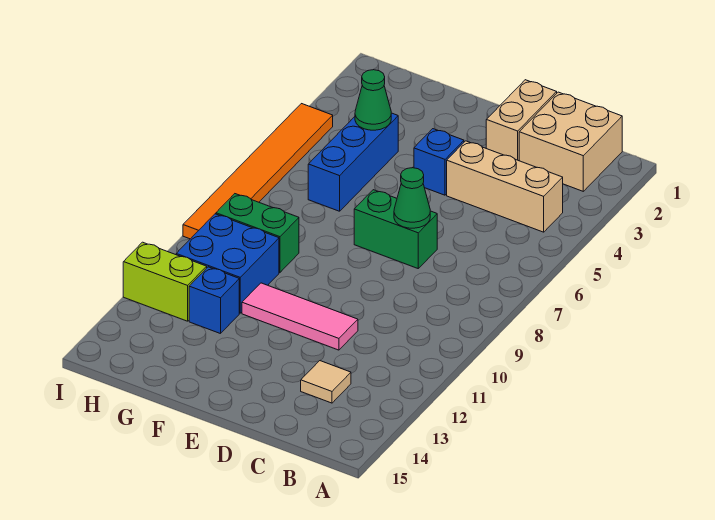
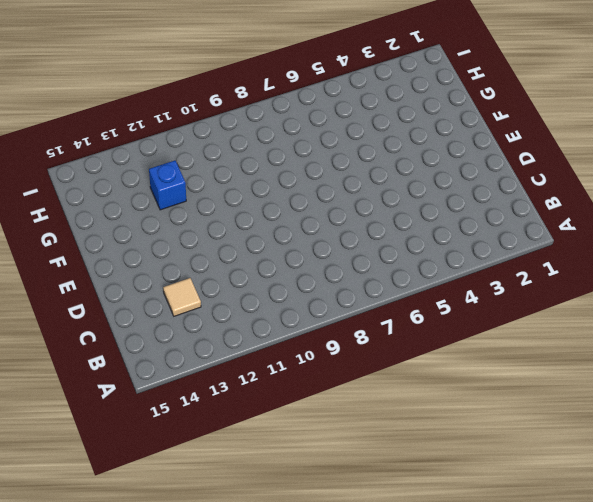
none -> tan 2x2 brick [519,92,622,191]
none -> tan 1x3 brick [447,141,563,232]
none -> tan 1x2 brick [486,80,557,161]

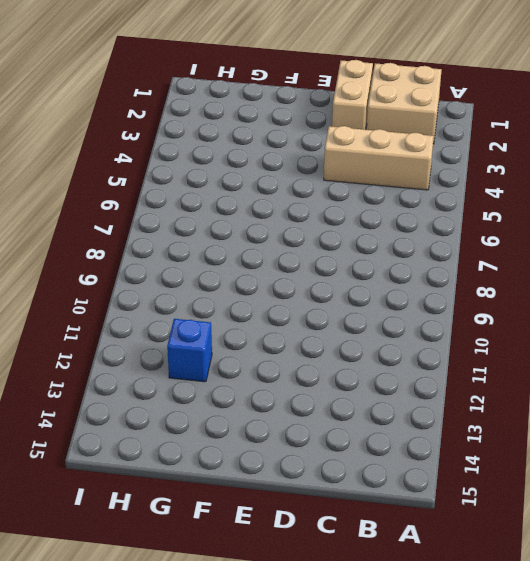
none -> tan 1x1 tile [301,361,351,403]
none -> green 1x2 brick [354,190,437,268]
none -> pink 1x3 tile [242,283,358,350]

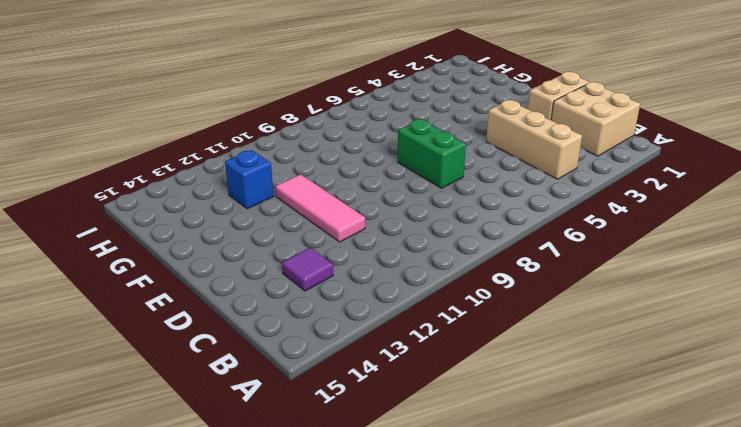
purple 1x1 tile [282,248,333,291] -> tan 1x1 tile [301,361,351,403]
none -> blue 1x1 brick [414,129,464,195]
none -> blue 1x3 brick [308,113,398,211]
none -> green 1x2 brick [216,194,299,272]

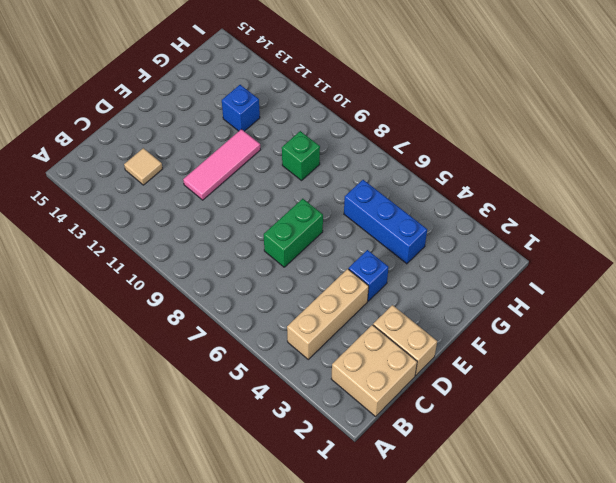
green 1x1 brick [282,131,320,181] -> green 1x2 brick [216,194,299,272]
none -> blue 2x2 brick [176,214,279,313]
none -> lime 1x2 brick [123,242,207,321]
none -> orange 1x6 tile [183,104,333,239]

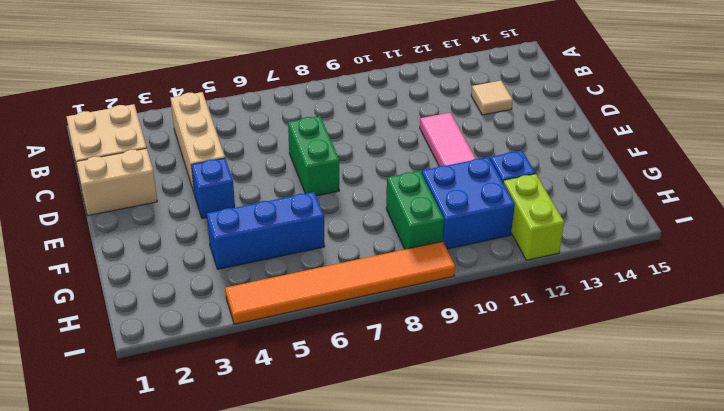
none -> green 1x1 cone [394,168,430,228]
none -> green 1x1 cone [355,70,391,130]

